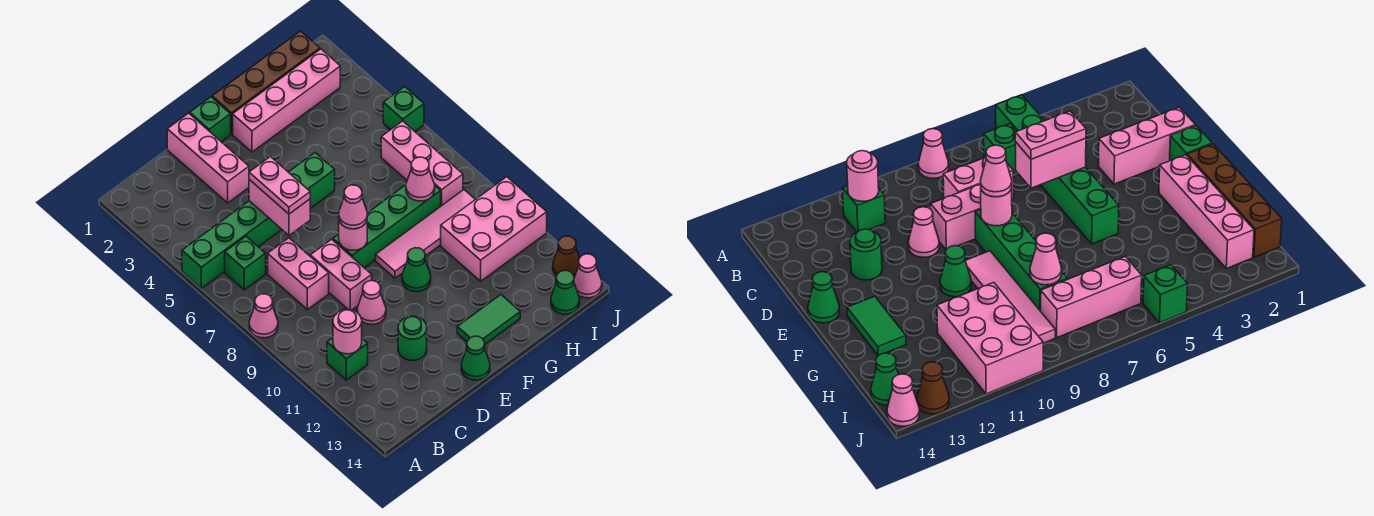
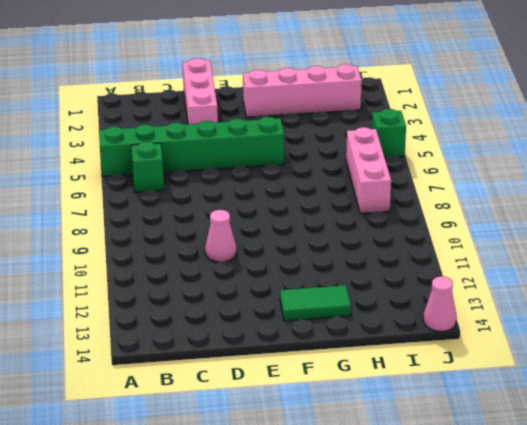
none -> pink 1x1 cone [249,294,278,338]
none -> green 1x1 brick [327,338,368,380]
none -> pink 1x2 brick [268,238,329,310]

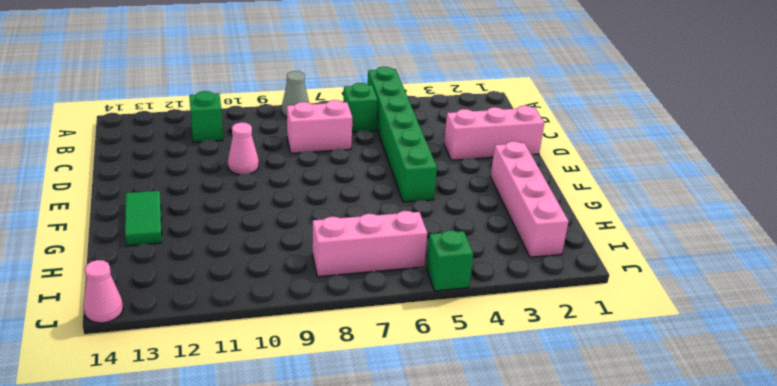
grey 1x1 cone [282,71,309,117] -> pink 1x1 cone [249,294,278,338]
none -> pink 1x2 brick [310,239,372,310]
none -> green 1x1 round brick [398,316,427,361]
none -> green 1x1 brick [190,97,231,142]

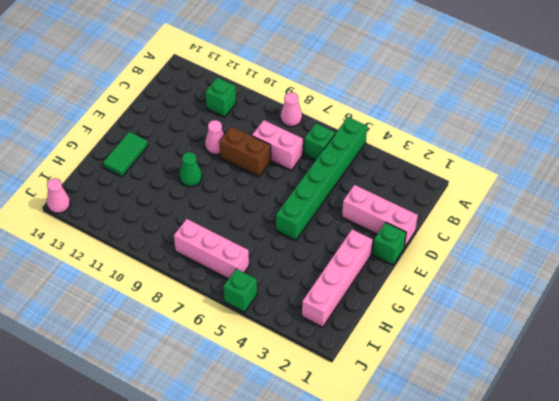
brown 1x2 brick [219,126,271,177] -> pink 1x2 brick [310,239,372,310]
none -> green 1x1 round brick [398,316,427,361]
none -> green 1x4 brick [333,185,441,268]
none -> green 1x1 cone [461,336,490,380]

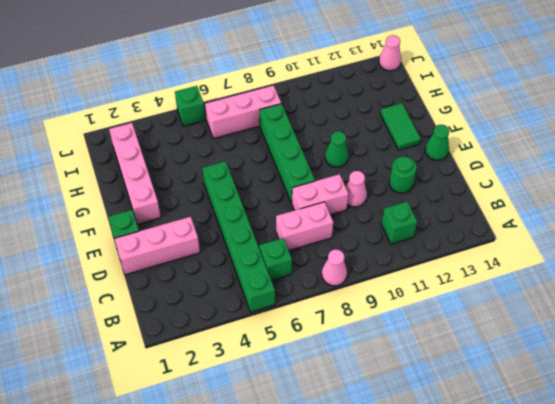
none -> brown 1x4 brick [212,31,320,134]
none -> pink 1x4 tile [376,190,475,278]
none -> pink 2x3 brick [441,177,547,281]

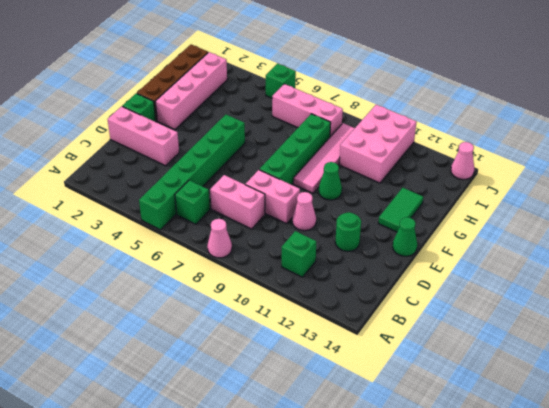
none -> green 1x1 cone [551,271,580,314]
none -> brown 1x1 cone [553,236,579,278]
none -> pink 1x1 round brick [333,310,362,354]

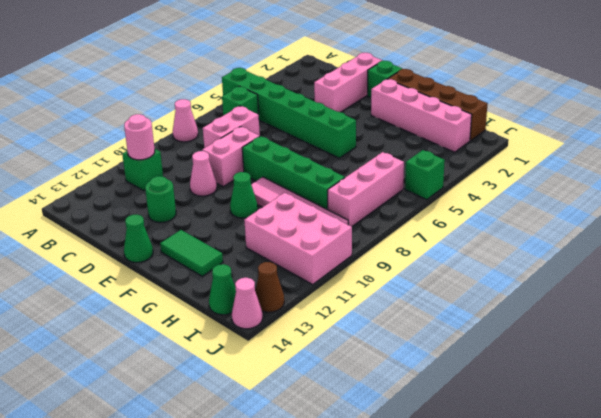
none -> pink 1x2 brick [249,180,310,235]
none -> pink 1x1 round brick [339,221,367,250]
none -> pink 1x1 cone [406,157,435,201]

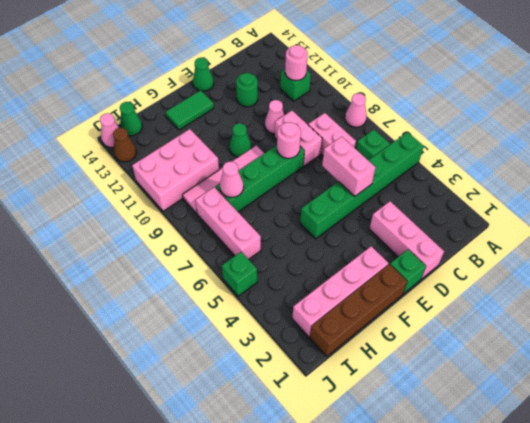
none -> pink 1x2 plate [249,157,310,214]
none -> pink 1x1 cone [339,185,367,229]

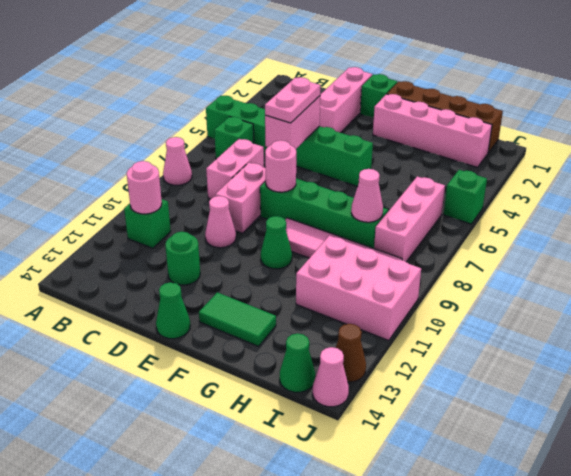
none -> pink 1x1 cone [339,185,367,229]

